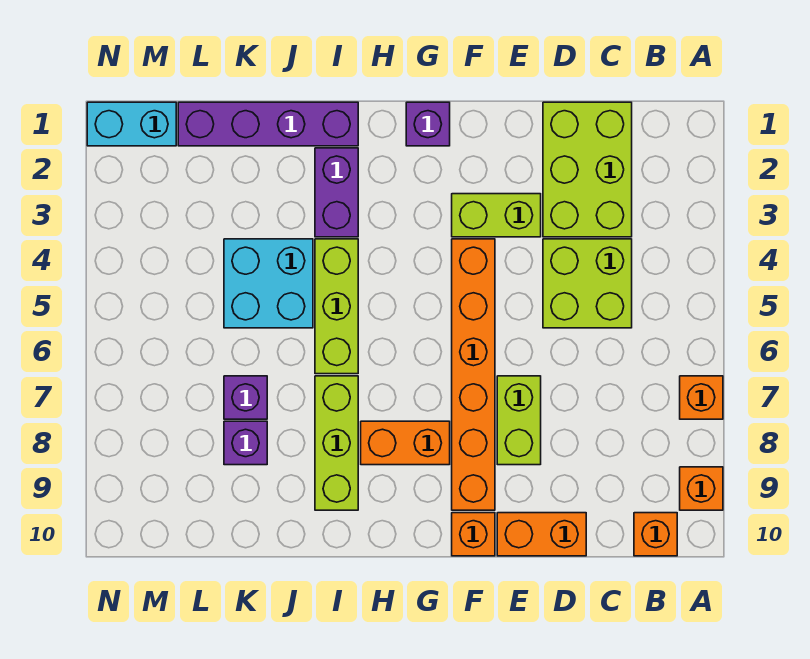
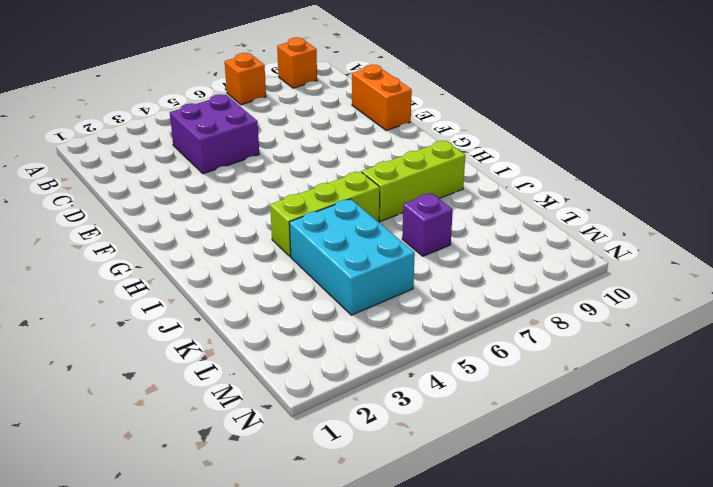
purple 2x2 brick [170,94,259,174] -> lime 2x2 brick [543,239,632,328]
cyan 2x3 brick [289,199,415,315] -> cyan 2x2 brick [224,239,313,328]
none -> orange 1x1 brick [634,513,677,556]
none -> lime 2x3 brick [543,102,632,237]
none -> lime 1x2 brick [452,194,541,237]

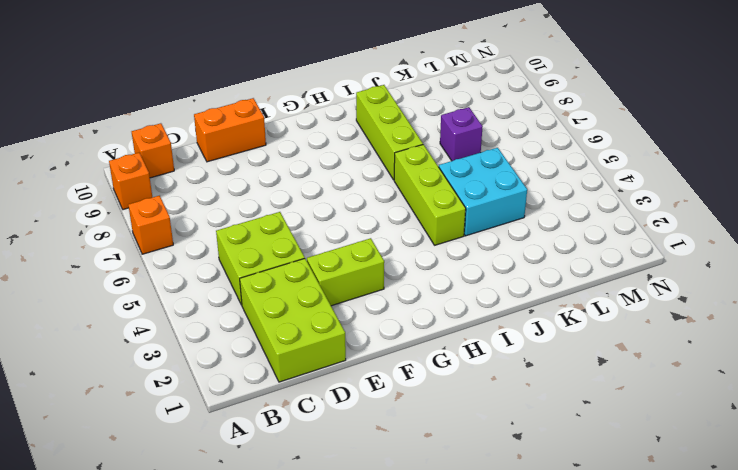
none -> lime 1x2 brick [497,376,541,465]
none -> orange 1x6 brick [452,239,495,510]
none -> orange 1x1 brick [452,513,495,556]

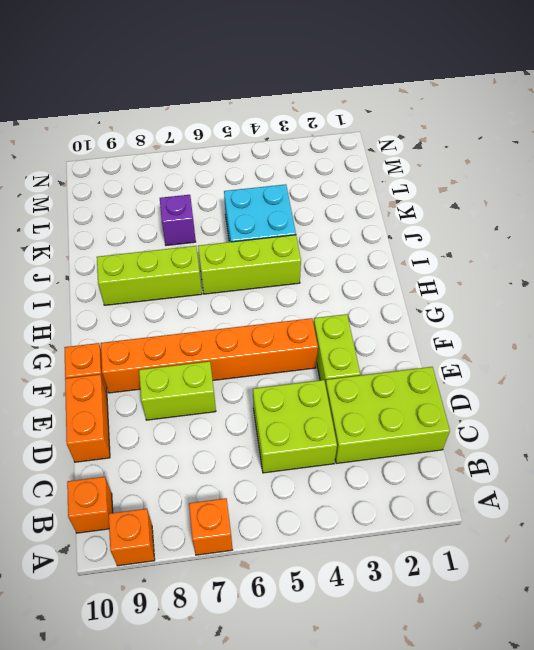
none -> purple 1x1 brick [406,102,450,146]
none -> orange 1x2 brick [361,421,450,465]
none -> purple 1x4 brick [178,102,358,146]

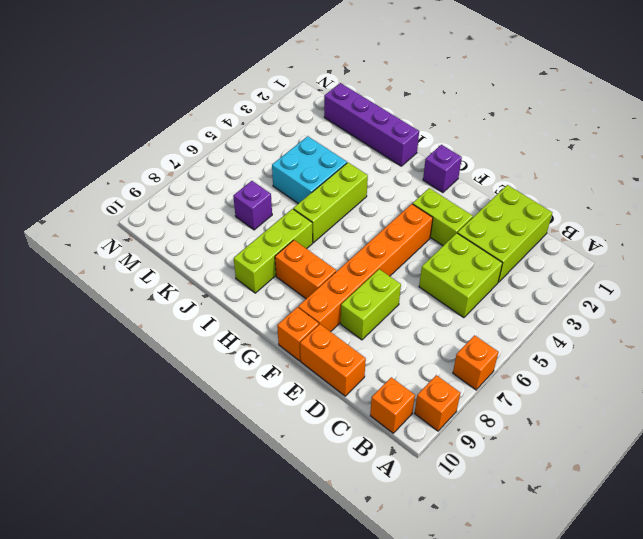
none -> purple 1x2 brick [315,148,358,237]
none -> purple 1x1 brick [224,421,267,465]
none -> cyan 1x2 brick [87,102,176,146]

